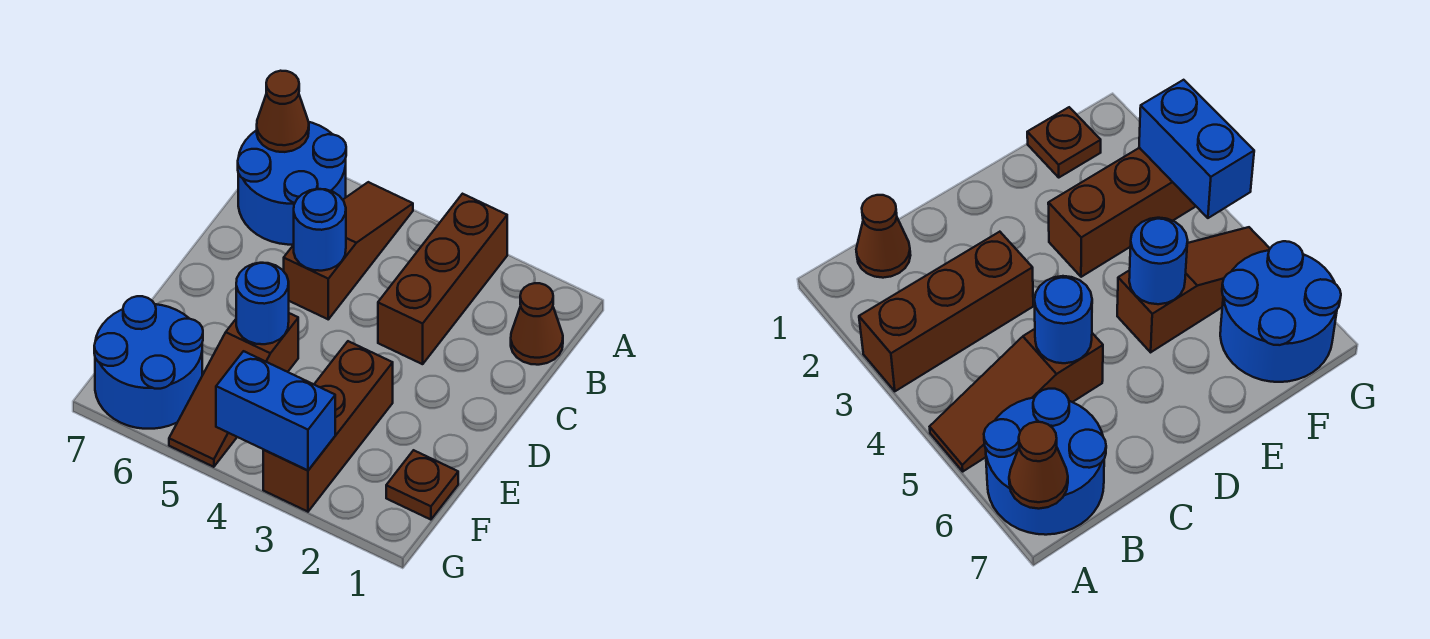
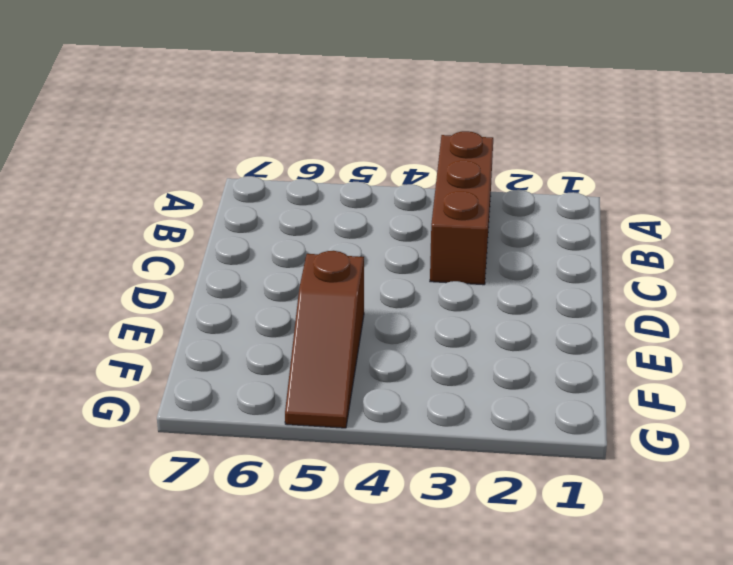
none -> brown 1x3 slope [284,182,413,319]
none -> blue 2x2 round brick [238,122,346,245]
none -> brown 1x1 cone [511,283,563,365]

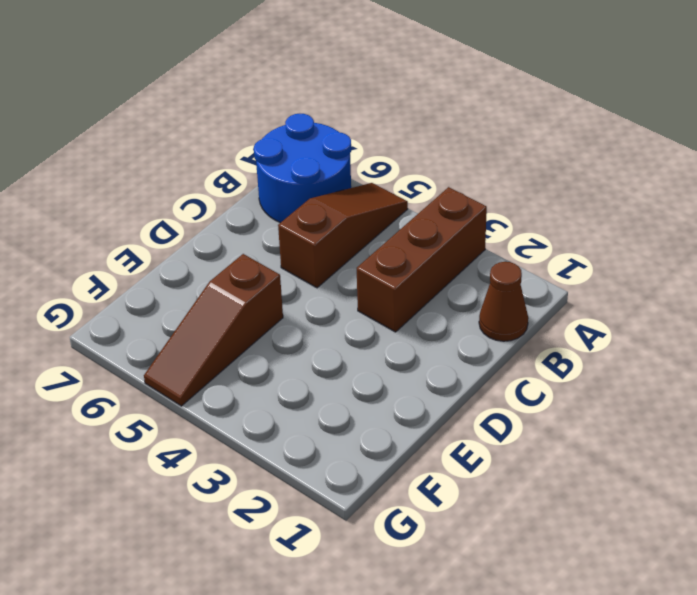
none -> brown 1x3 brick [263,341,393,512]
none -> brown 1x1 plate [386,450,458,520]
none -> blue 2x2 round brick [94,296,203,429]

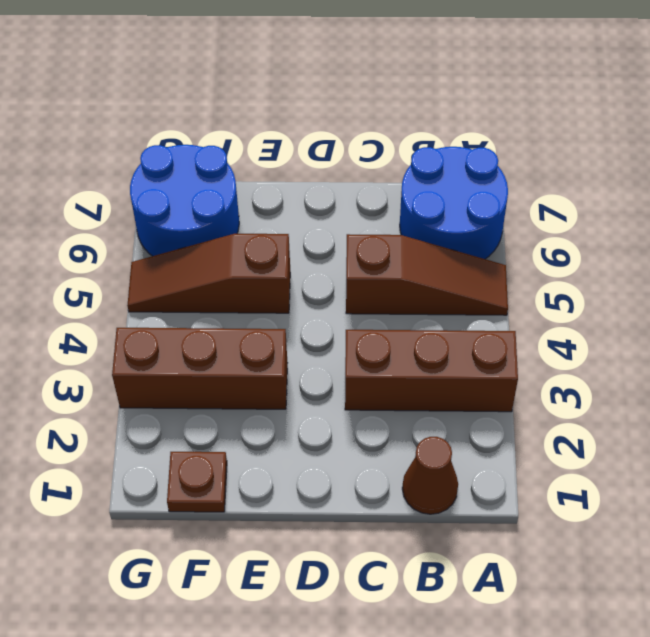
none -> brown 1x1 cone [257,71,309,152]
none -> blue 1x1 round brick [294,189,346,271]
none -> blue 1x1 round brick [236,263,289,344]

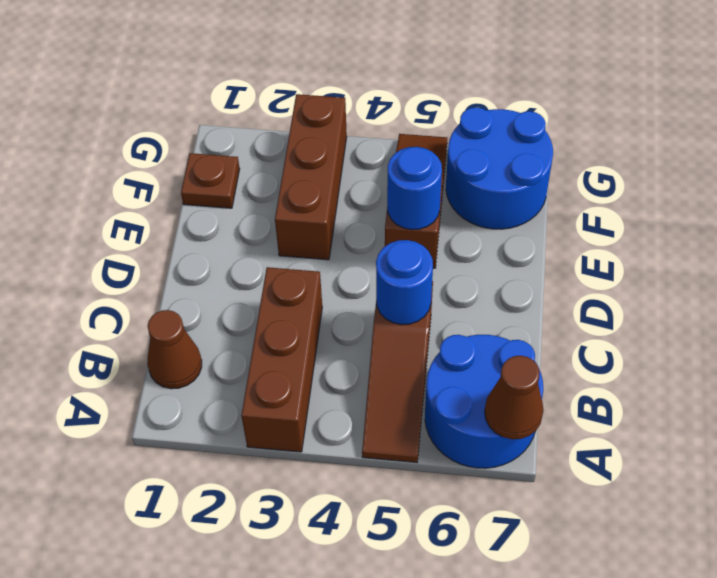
none -> blue 1x2 brick [216,351,335,470]

